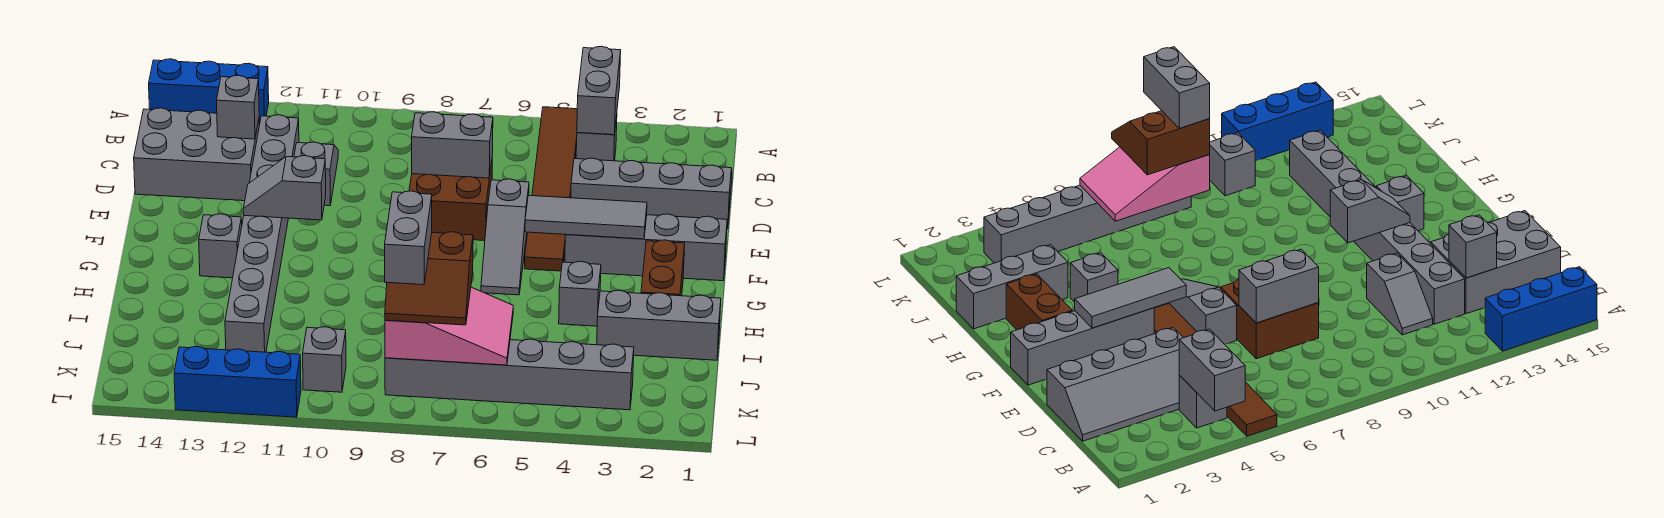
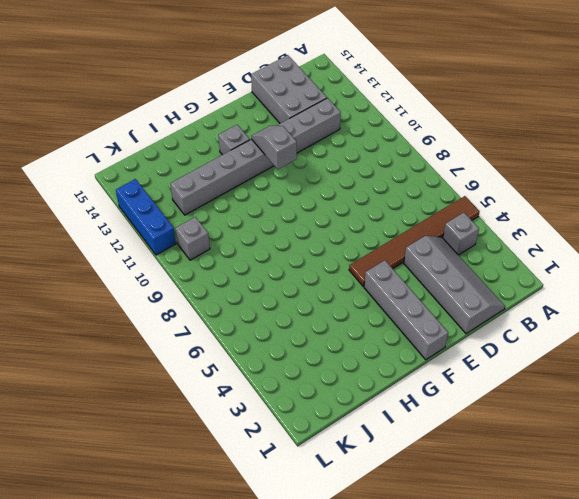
none -> blue 1x3 brick [149,59,269,125]
none -> grey 1x2 slope [294,142,338,206]
none -> brown 2x2 brick [409,162,492,241]

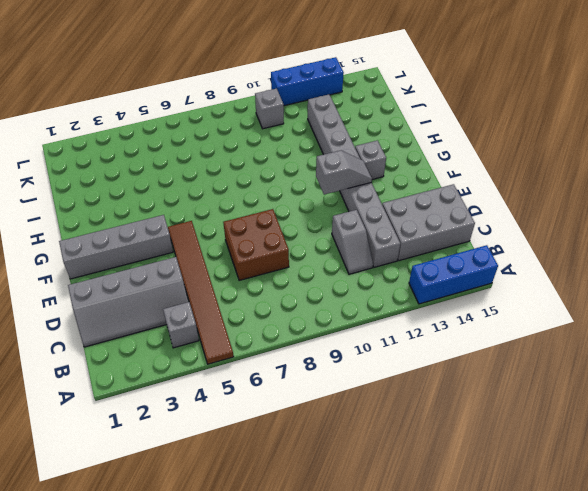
none -> grey 1x3 slope [481,179,529,295]
none -> brown 1x2 brick [641,240,685,296]
none -> grey 1x1 brick [559,261,601,326]

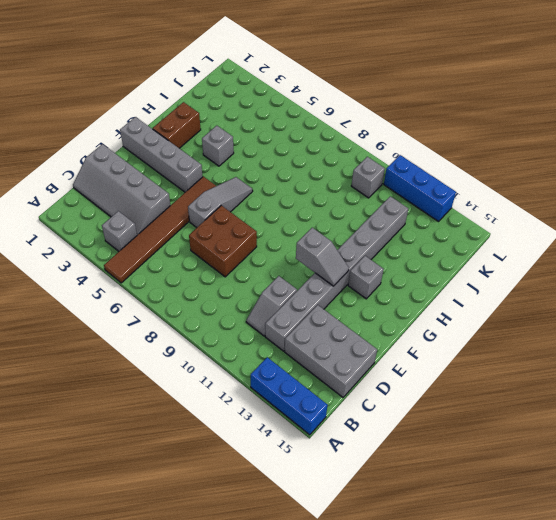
none -> grey 1x3 brick [597,290,721,360]
none -> grey 1x6 brick [385,339,634,410]
none -> grey 1x2 brick [577,46,621,135]

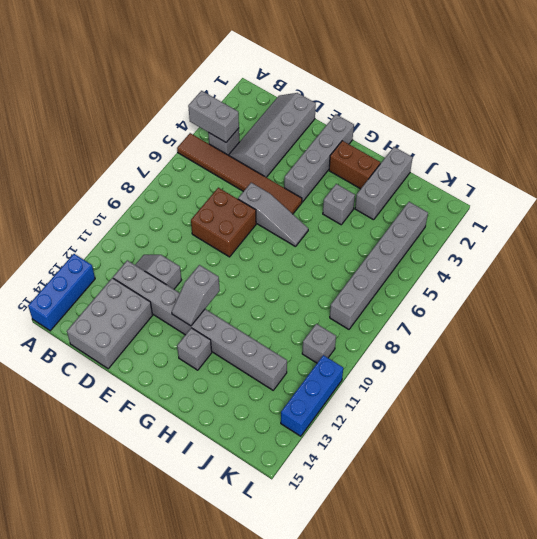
none -> grey 1x1 brick [217,75,259,139]
none -> grey 1x2 brick [412,112,493,178]
none -> grey 1x3 tile [525,195,647,239]

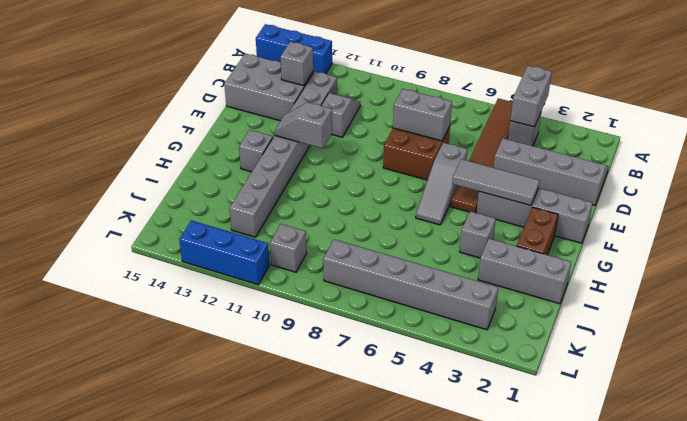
none -> pink 2x3 slope [385,287,513,365]
none -> brown 2x2 slope [385,232,473,325]
none -> grey 1x2 brick [385,191,432,285]

